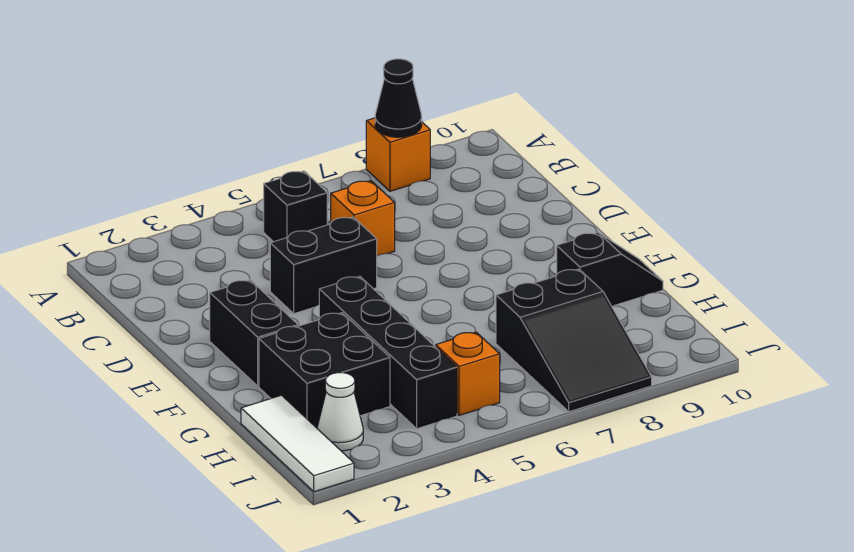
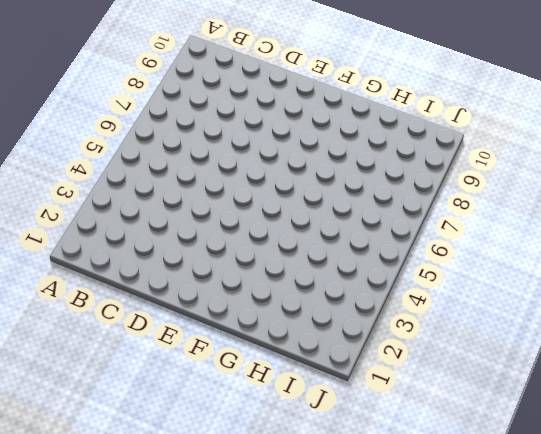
none -> orange 1x1 brick [366,118,430,191]
none -> black 1x1 brick [264,171,327,242]
none -> orange 1x1 brick [331,181,395,256]

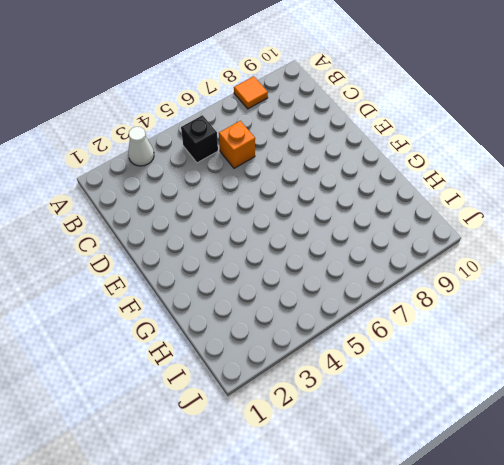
white 1x1 cone [128,127,154,166] -> white 1x1 cone moved to [317,373,363,451]
orange 1x1 tile [234,76,268,109] -> orange 1x1 brick [366,118,430,191]
none -> black 1x2 brick [270,217,377,314]
none -> black 1x2 brick [210,280,298,386]
none -> black 1x4 brick [319,276,457,429]

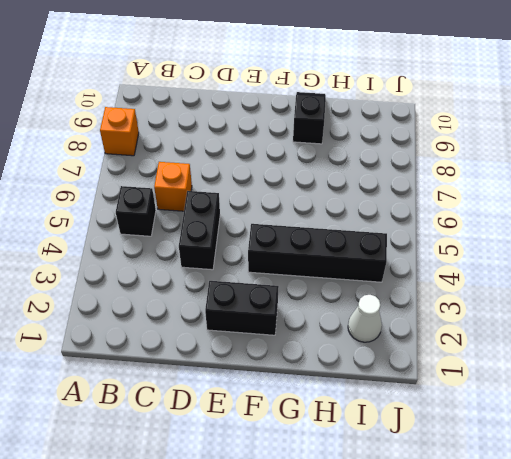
none -> black 2x2 brick [259,313,390,428]
none -> white 1x3 tile [241,395,354,492]
none -> black 2x3 slope [496,269,652,412]

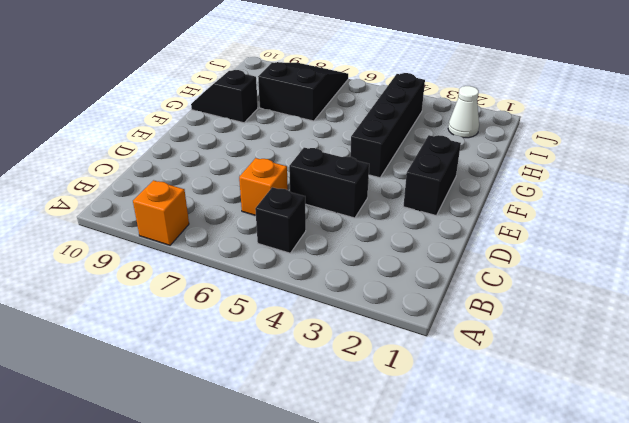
none -> black 2x2 brick [259,313,390,428]
none -> white 1x3 tile [241,395,354,492]
none -> orange 1x1 brick [436,332,500,415]

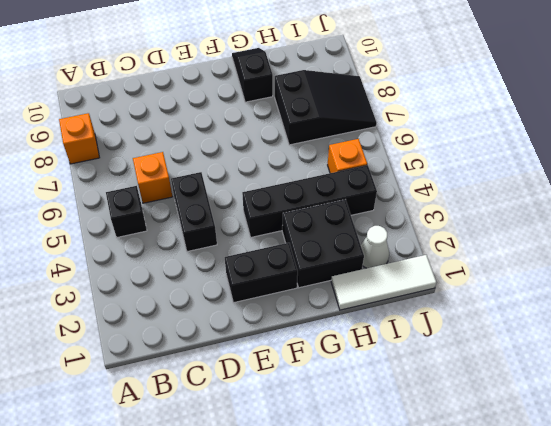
none -> black 1x1 cone [375,59,422,137]

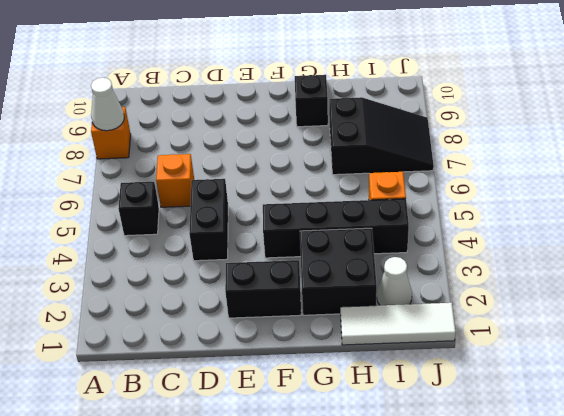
white 1x1 cone [91,78,124,131] -> black 1x1 cone [375,59,422,137]

